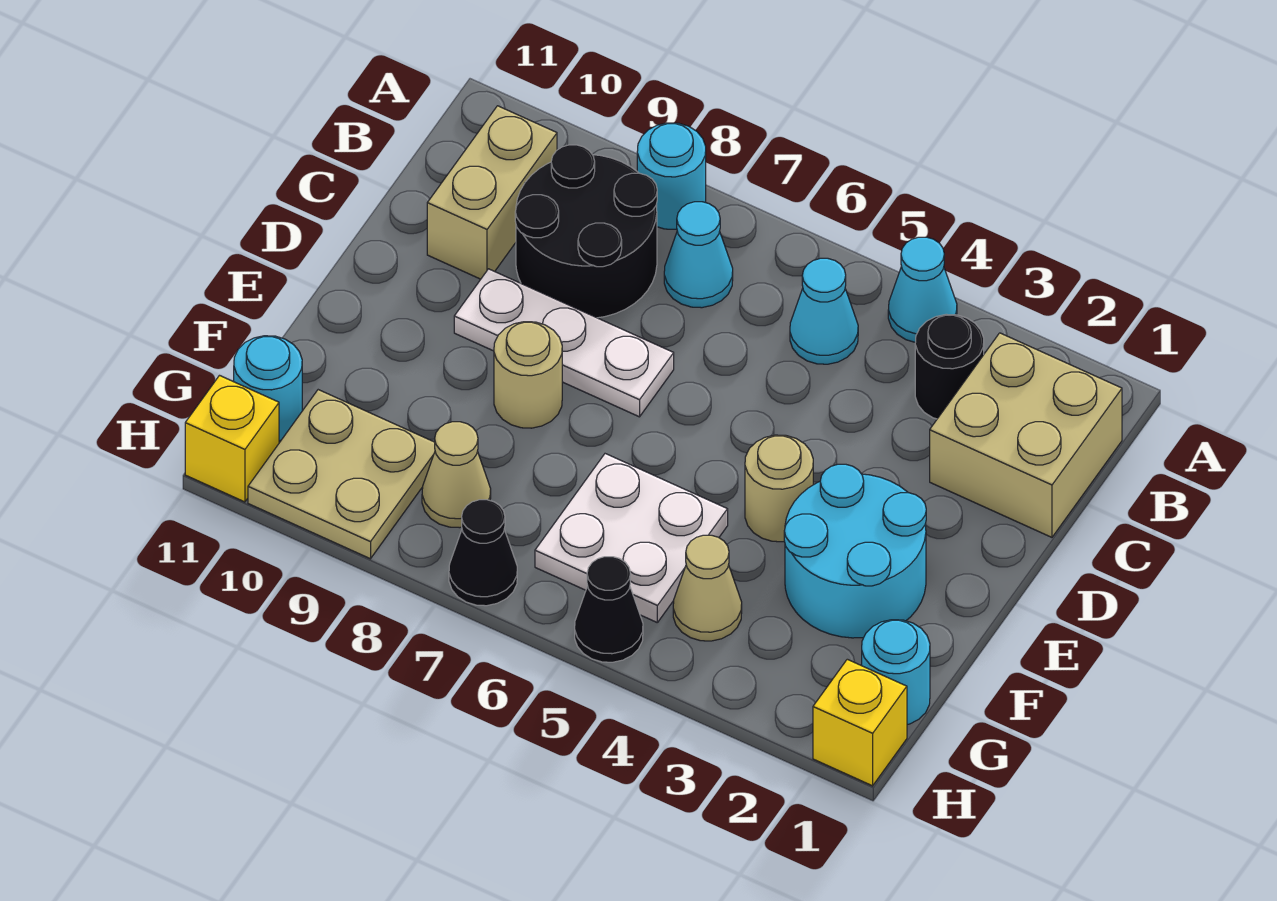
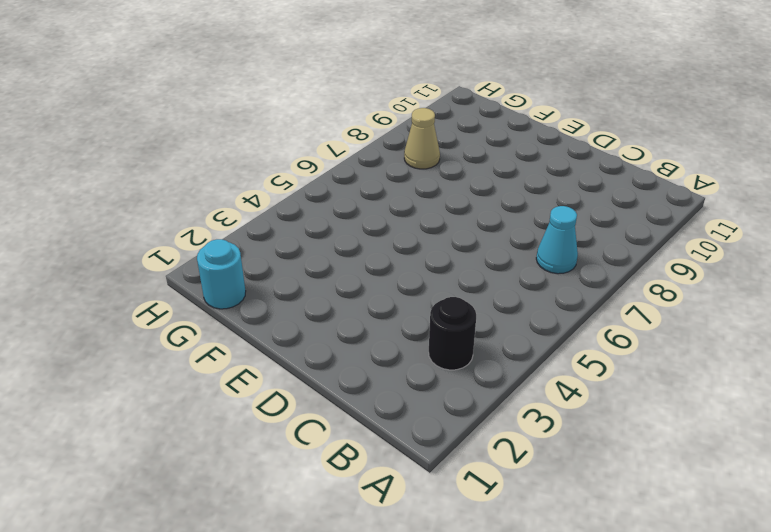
none -> cyan 1x1 cone [888,237,957,342]
none -> cyan 1x1 round brick [637,123,706,229]
none -> tan 2x2 brick [930,333,1122,537]

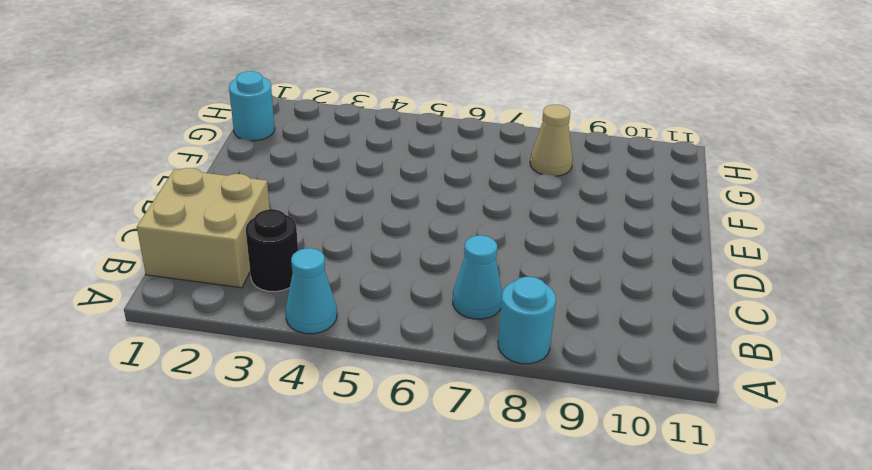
none -> cyan 1x1 cone [790,258,858,364]
none -> black 2x2 round brick [515,145,657,318]
none -> tan 1x2 brick [427,106,557,279]

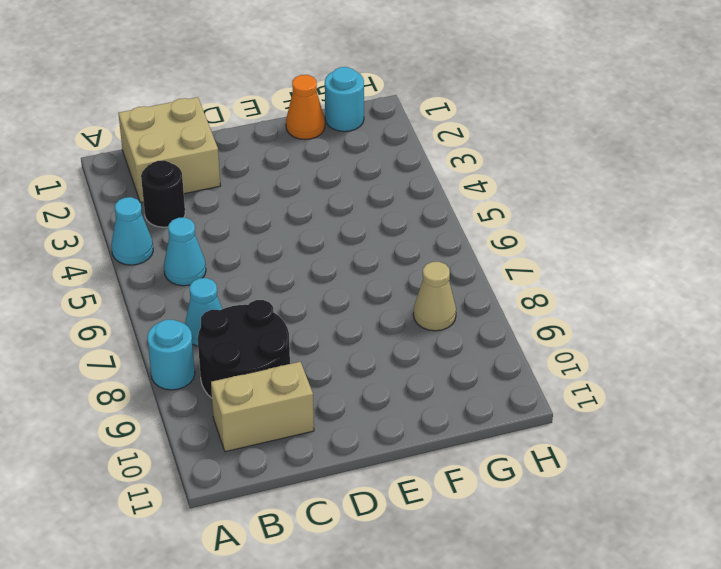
orange 1x1 cone [286,75,325,140] -> none
none -> white 1x3 plate [454,269,674,417]
none -> cyan 2x2 round brick [784,464,926,638]
none -> tan 1x1 round brick [745,435,813,542]

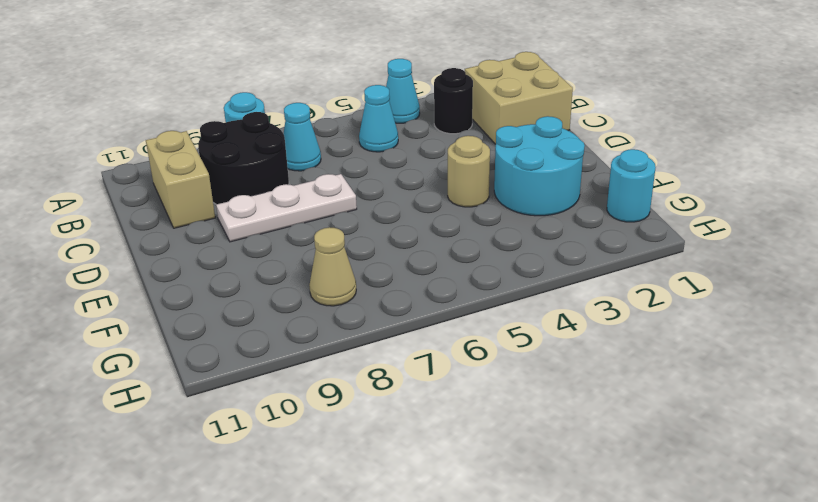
none -> tan 1x1 round brick [494,322,562,428]
none -> white 2x2 plate [535,454,728,622]
none -> tan 1x1 cone [673,535,742,641]

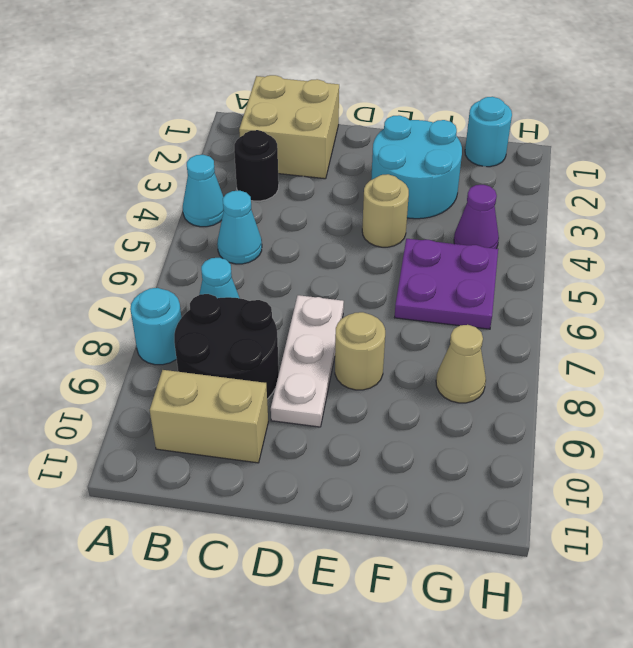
purple 2x2 plate [394,239,498,329] -> white 2x2 plate [535,454,728,622]
purple 1x1 cone [454,185,499,249] -> tan 1x1 cone [673,535,742,641]
none -> tan 2x2 plate [248,390,435,559]
none -> cyan 1x1 round brick [234,336,302,441]
none -> yellow 1x1 brick [813,659,907,786]

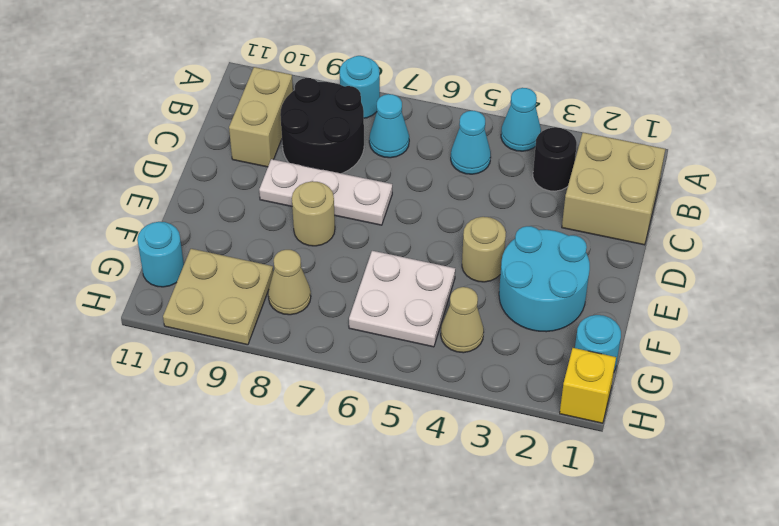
none -> black 1x1 cone [575,557,643,662]
none -> black 1x1 cone [449,500,517,606]
none -> yellow 1x1 brick [185,376,279,502]

